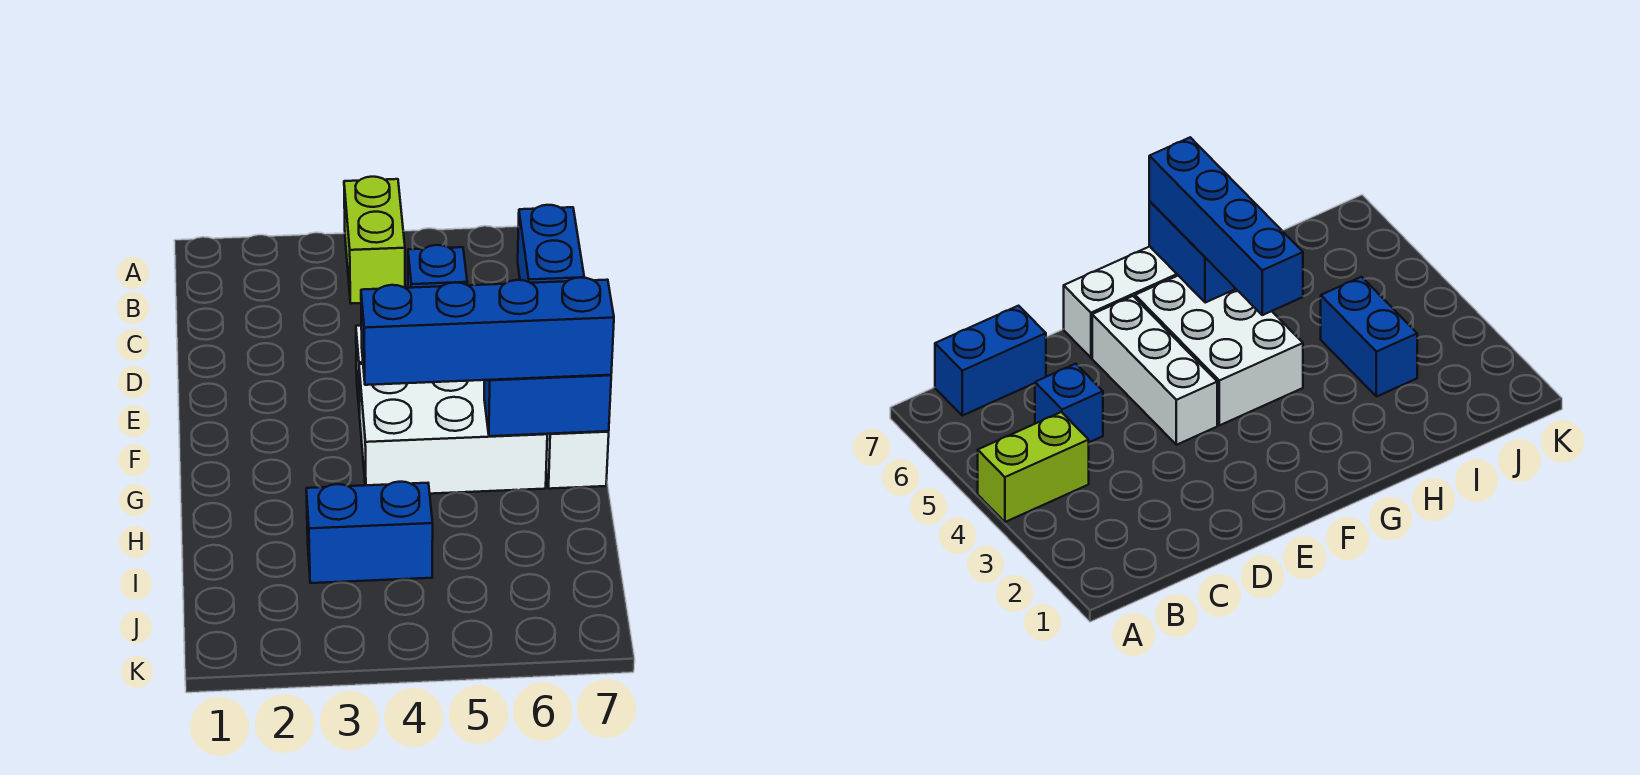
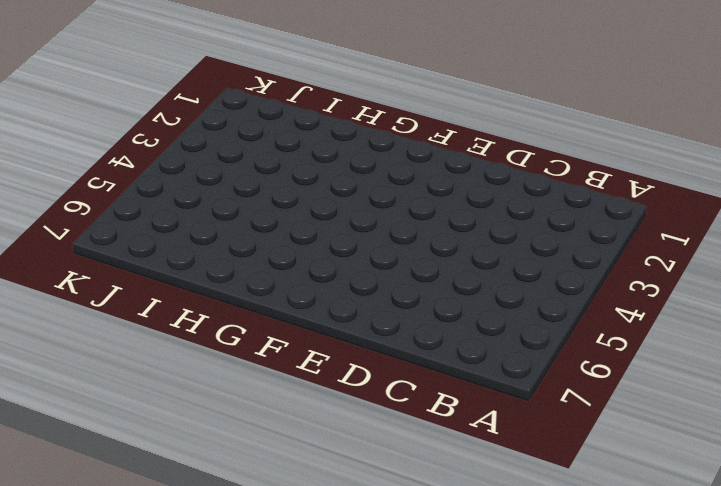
none -> lime 1x2 brick [344,177,405,303]
none -> blue 1x2 brick [518,205,584,283]

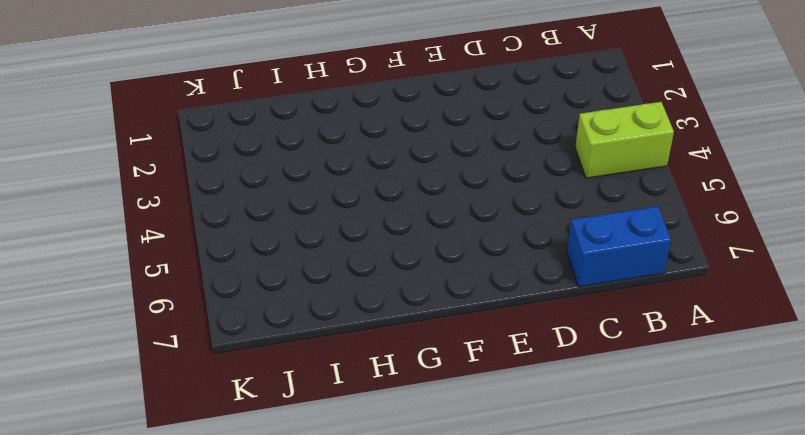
none -> blue 1x1 brick [408,245,467,288]
none -> white 1x3 brick [1092,296,1217,445]

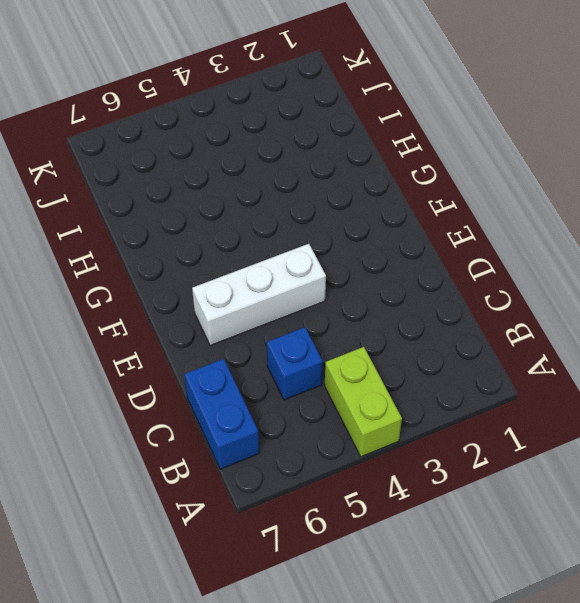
none -> white 1x3 brick [546,431,609,489]
none -> white 2x3 brick [359,364,547,494]

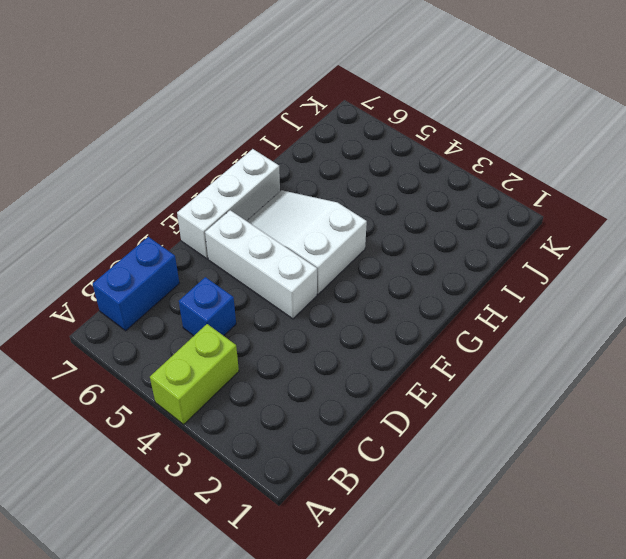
white 2x3 slope [247,190,367,294] -> white 2x3 brick [359,364,547,494]
none -> blue 1x2 brick [306,482,433,583]
none -> blue 1x2 brick [484,375,611,436]

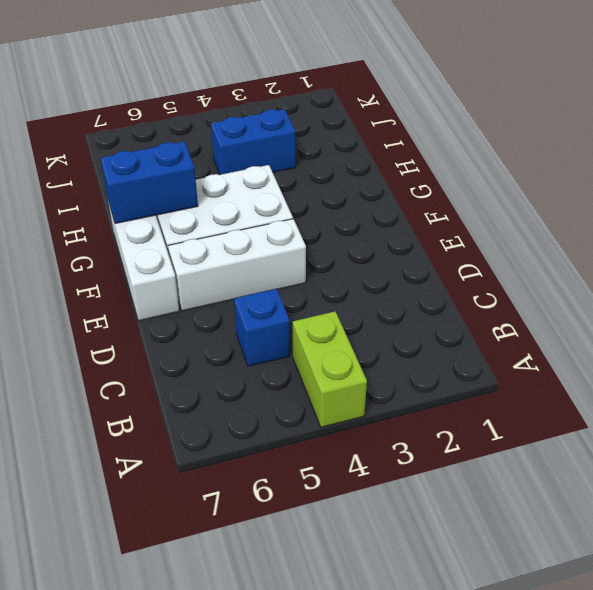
none -> blue 1x2 brick [518,205,584,283]
none -> blue 1x4 brick [361,278,614,385]

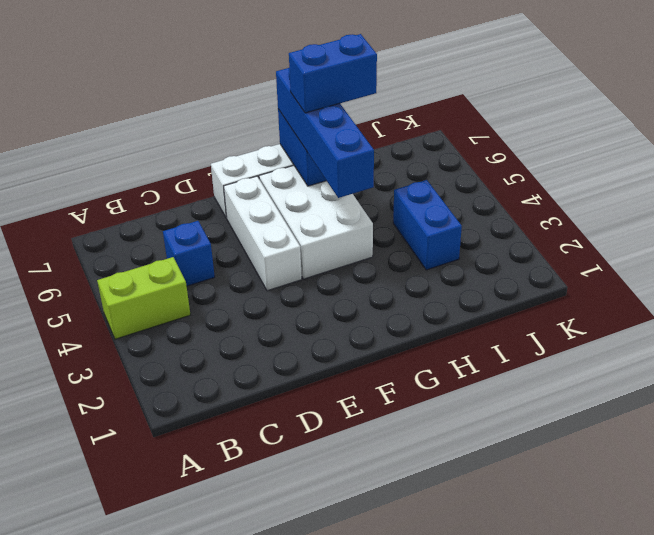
blue 1x2 brick [289,34,377,113] -> blue 1x2 brick moved to [518,205,584,283]

